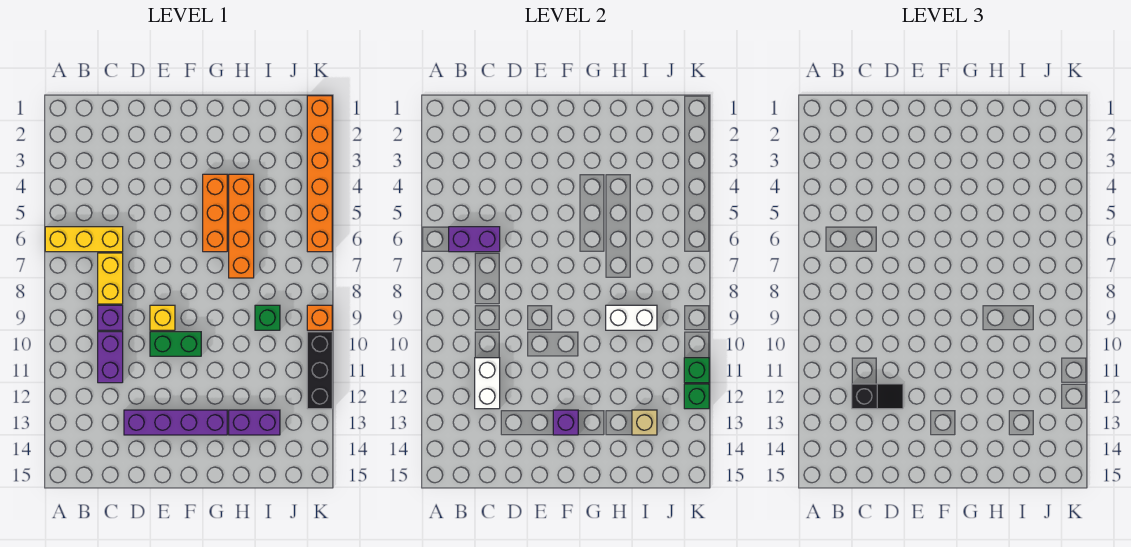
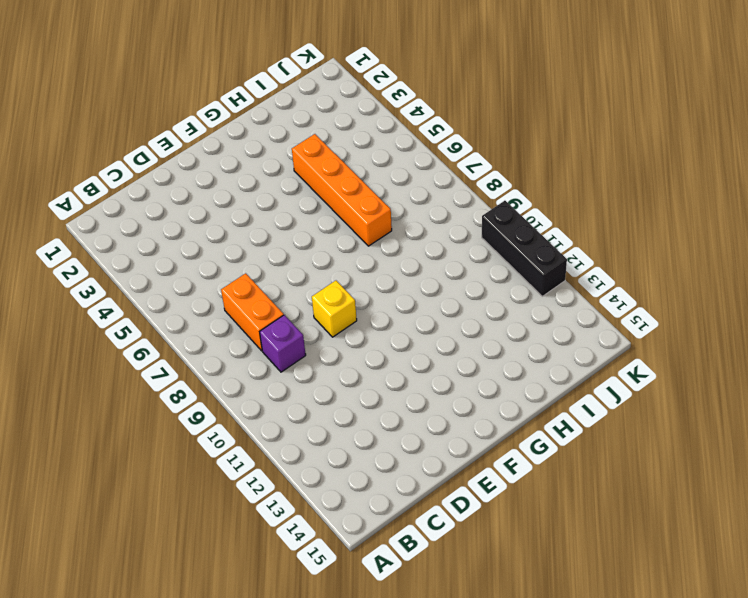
orange 1x2 brick [221,273,284,351] -> yellow 1x2 brick [98,253,123,304]
none -> yellow 1x3 brick [45,227,123,252]
none -> purple 1x2 brick [98,332,123,383]
none -> purple 1x4 brick [124,410,227,435]

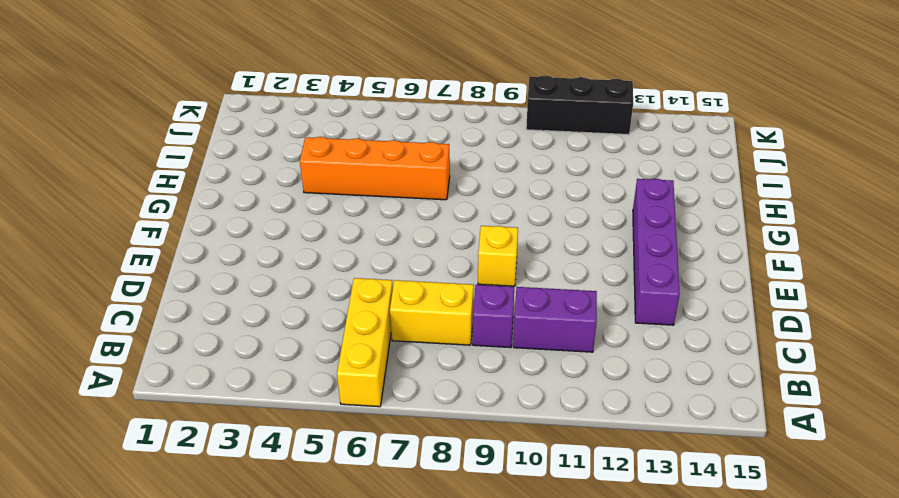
none -> green 1x2 brick [150,332,201,356]
none -> orange 1x3 brick [203,174,227,252]
none -> purple 1x2 brick [229,410,280,435]

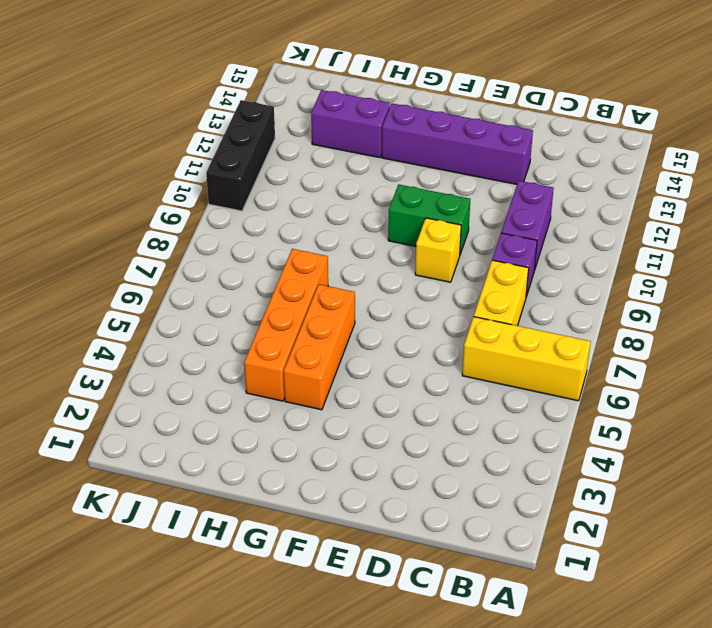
none -> green 1x1 brick [255,305,280,330]
none -> orange 1x6 brick [307,96,332,252]
none -> orange 1x1 brick [307,305,332,330]

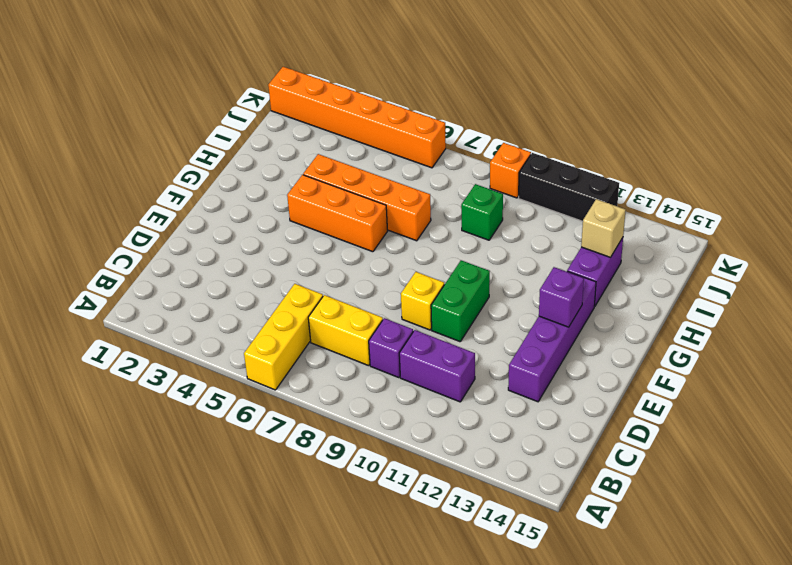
none -> purple 1x2 brick [449,227,500,252]
none -> white 1x2 brick [475,358,500,409]
none -> white 1x2 brick [606,305,657,330]

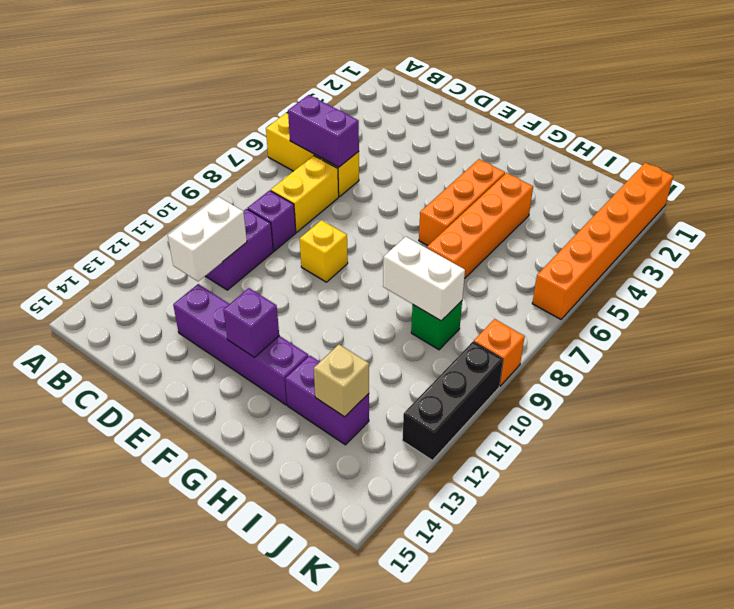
none -> green 1x2 brick [150,332,201,356]
none -> green 1x1 brick [684,358,709,383]
none -> green 1x1 brick [684,384,709,409]

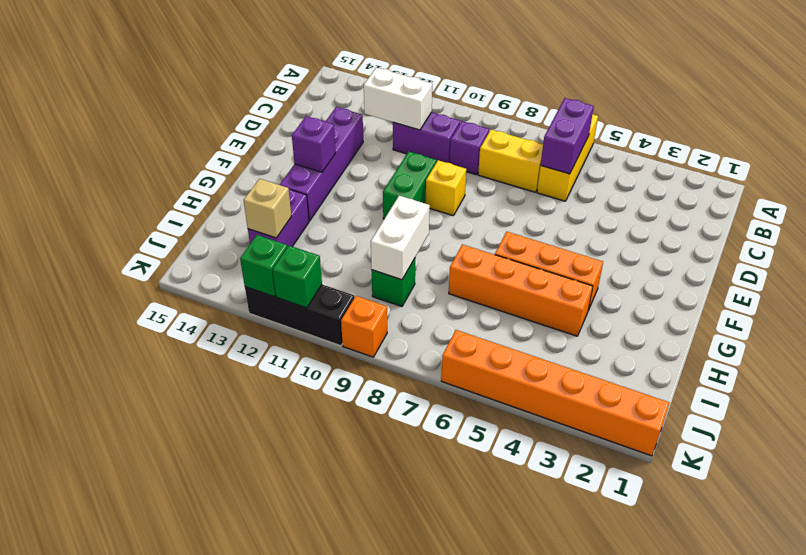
none -> black 1x2 slope [852,384,903,409]

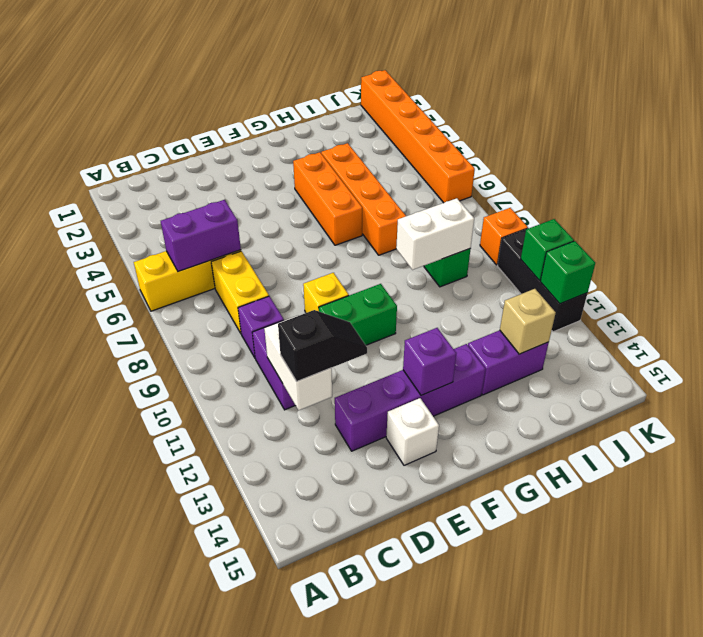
white 1x1 brick [386,398,439,465] -> none

